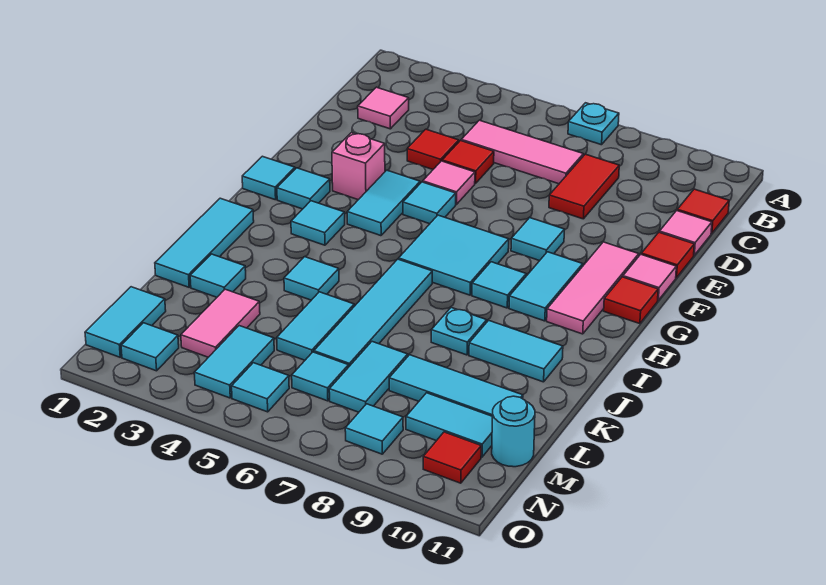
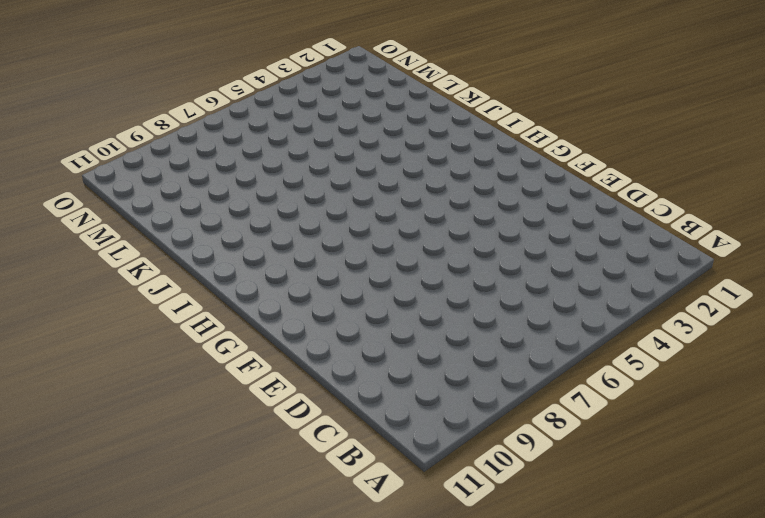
none -> cyan 1x1 plate [568,103,619,145]
none -> pink 1x1 tile [358,87,409,129]
none -> pink 1x3 tile [461,120,583,184]
none -> red 1x2 tile [549,154,619,219]

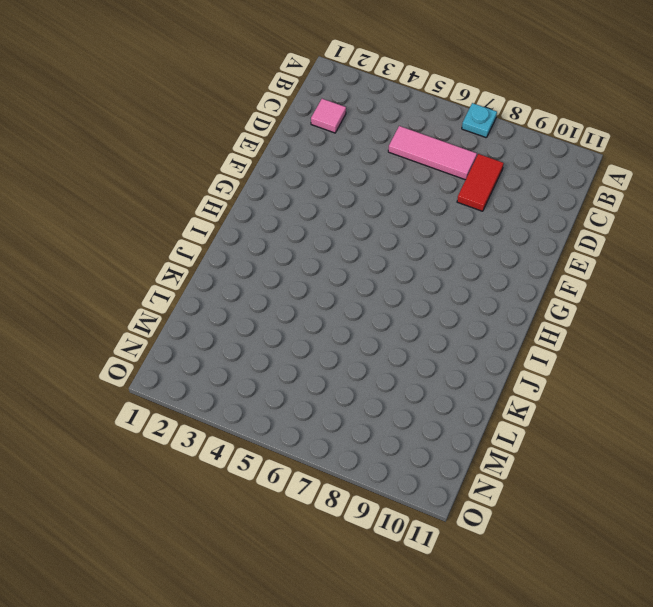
none -> red 1x1 tile [677,189,729,233]
none -> red 1x1 tile [407,129,459,169]
none -> red 1x1 tile [442,141,494,183]
none -> pink 1x1 tile [660,211,712,255]

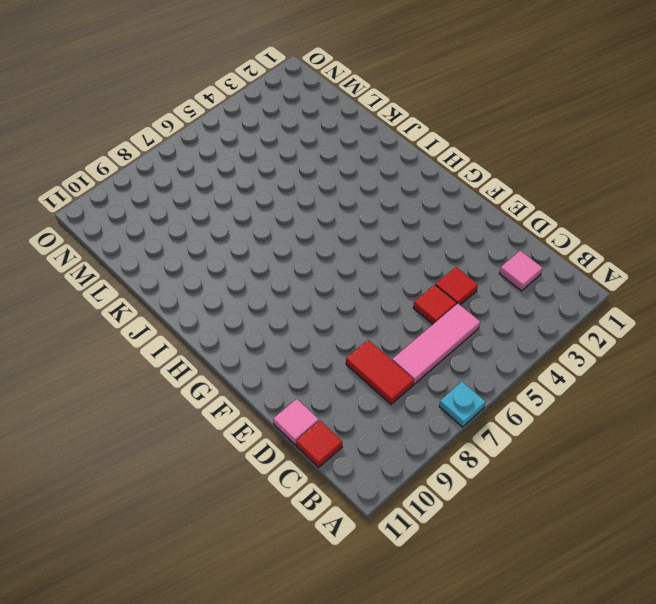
none -> pink 1x1 tile [423,161,475,205]
none -> red 1x1 tile [641,232,694,278]
none -> pink 1x1 brick [332,133,385,200]
none -> cyan 1x2 tile [347,170,420,236]

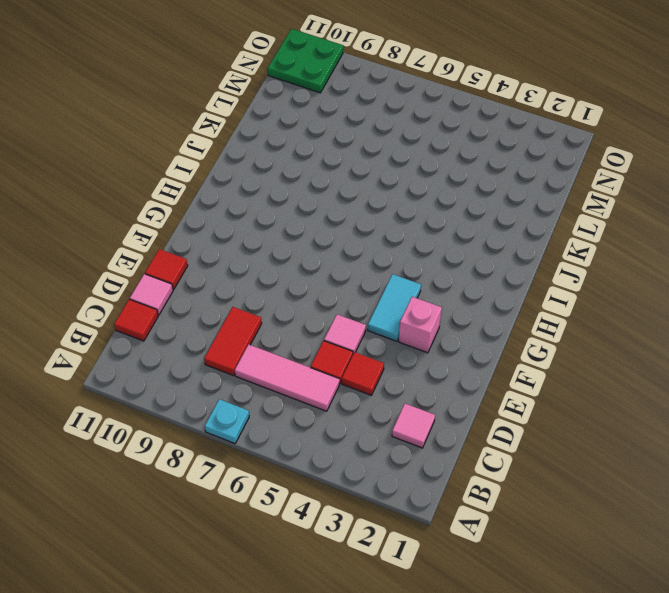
green 2x2 plate [268,29,343,93] -> red 1x1 tile [423,432,481,483]
none -> cyan 1x1 tile [403,182,456,224]
none -> cyan 1x1 tile [511,218,564,261]
none -> pink 1x3 tile [547,242,639,334]
none -> pink 1x1 tile [623,254,676,300]

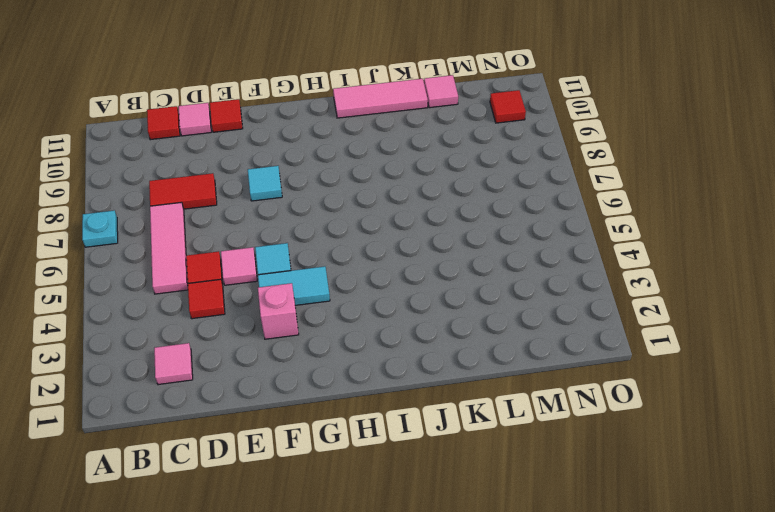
pink 1x3 tile [333,79,428,118] -> pink 1x3 tile moved to [547,242,639,334]
pink 1x1 tile [424,75,458,108] -> pink 1x1 tile moved to [623,254,676,300]
none -> cyan 1x1 tile [242,156,295,200]
none -> cyan 1x1 tile [277,168,330,209]
none -> cyan 2x2 tile [399,215,509,295]
none -> cyan 1x2 tile [509,252,583,321]

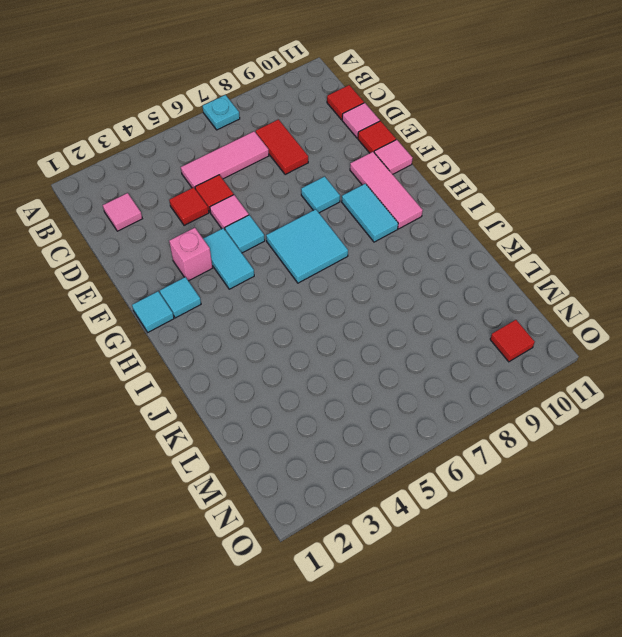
none -> red 1x1 tile [604,277,658,324]
none -> cyan 1x1 tile [291,201,345,245]
none -> cyan 1x1 tile [472,262,526,308]
none -> cyan 1x3 tile [155,198,254,287]

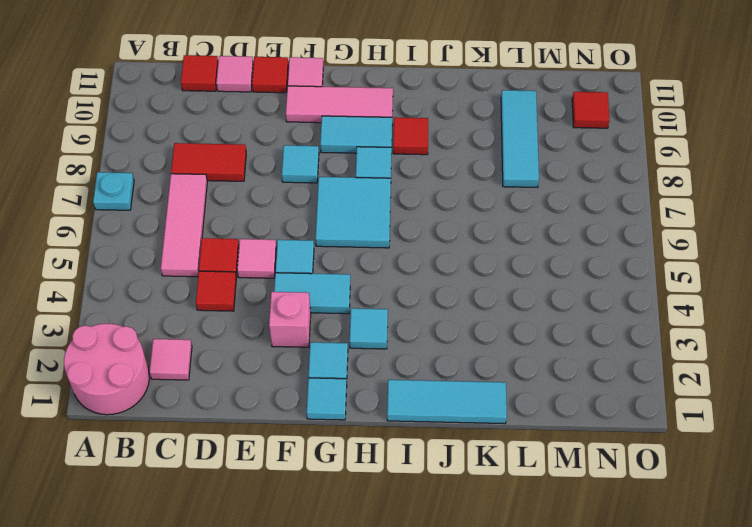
pink 2x2 round brick [64,323,149,415] -> none
red 1x1 tile [393,117,428,155] -> red 1x1 tile moved to [604,277,658,324]
none -> cyan 1x4 tile [314,259,432,366]
none -> cyan 1x1 tile [284,257,339,300]
none -> cyan 1x1 plate [431,308,487,355]
none -> cyan 1x2 tile [469,320,563,382]

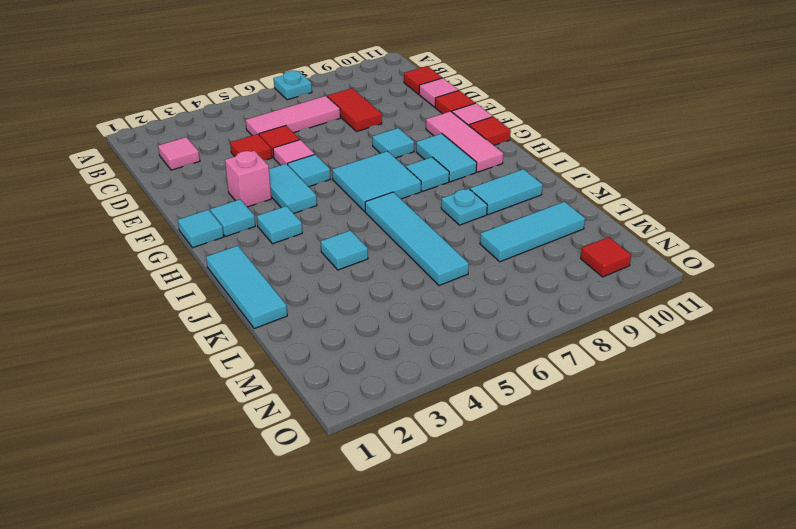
none -> cyan 1x1 tile [190,254,246,297]
none -> cyan 1x2 tile [277,292,354,360]
none -> pink 1x2 tile [181,289,260,357]
none -> cyan 1x2 tile [329,342,408,412]

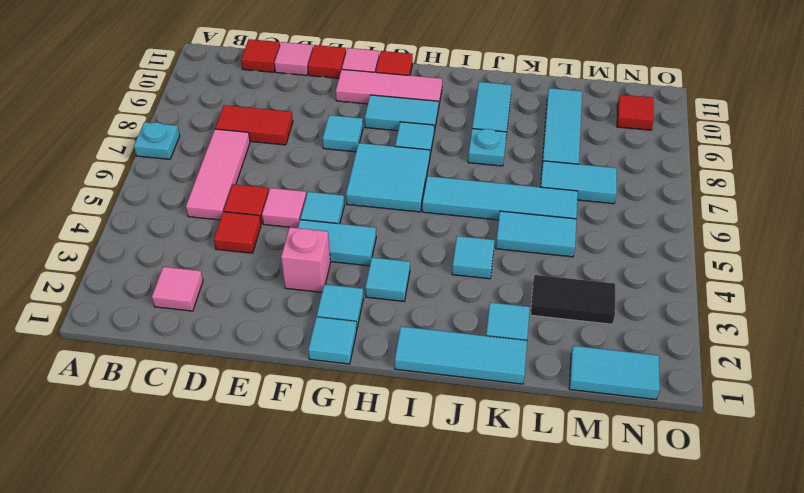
black 1x2 tile [531,275,615,324] -> pink 1x2 tile [181,289,260,357]
none -> cyan 1x2 tile [194,326,274,398]
none -> cyan 1x1 tile [292,352,349,401]
none -> cyan 1x2 tile [406,393,492,457]
none -> cyan 1x1 round brick [492,396,535,467]

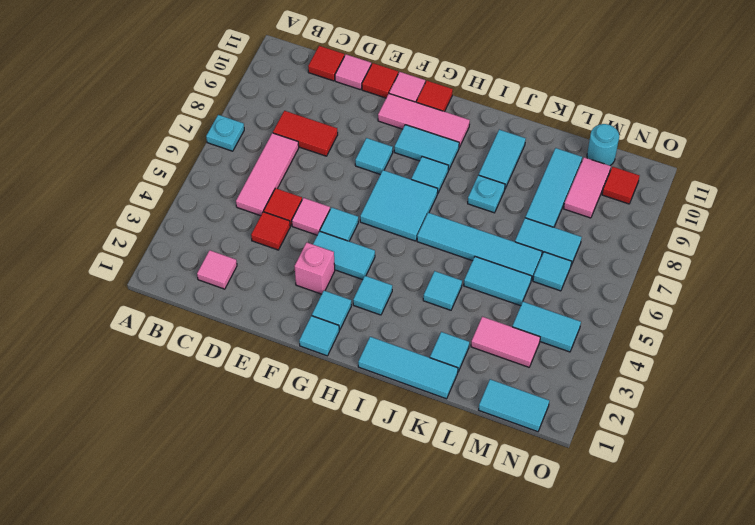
pink 1x2 tile [564,157,611,218] -> cyan 1x2 tile [406,393,492,457]
none -> cyan 1x1 tile [121,323,179,371]
none -> cyan 1x1 tile [232,363,289,412]
none -> cyan 1x1 tile [345,404,403,454]

